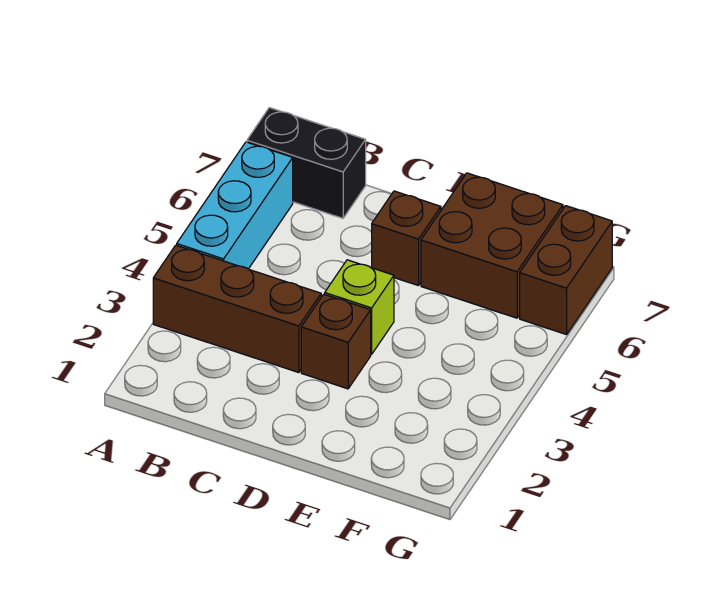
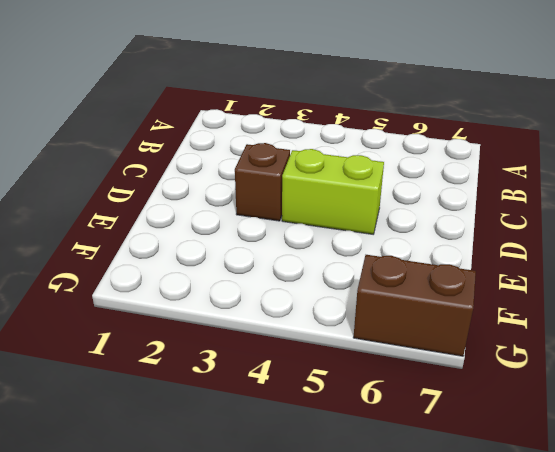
lime 1x2 brick [282,149,384,234] -> lime 1x1 brick [325,260,394,354]
none -> brown 1x3 brick [153,245,321,373]
none -> cyan 1x3 brick [177,142,293,269]

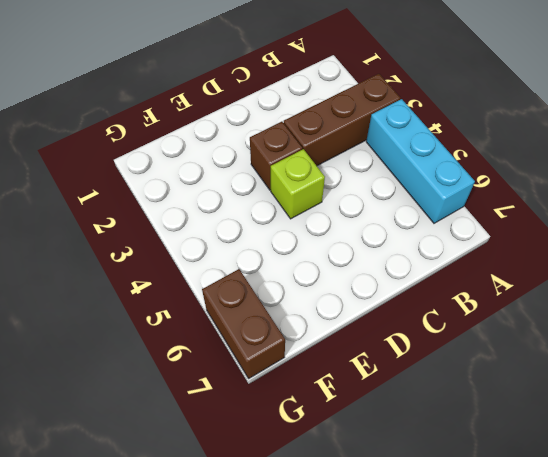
none -> black 1x2 brick [247,108,366,218]
none -> brown 1x1 brick [372,191,441,286]

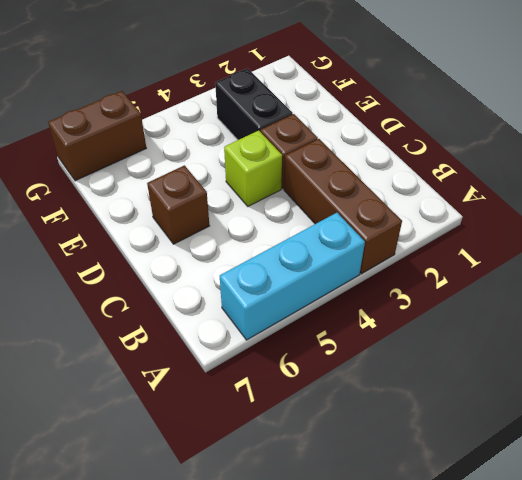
black 1x2 brick [215,68,293,140] -> black 1x2 brick moved to [247,108,366,218]
none -> brown 2x2 brick [421,173,563,318]

